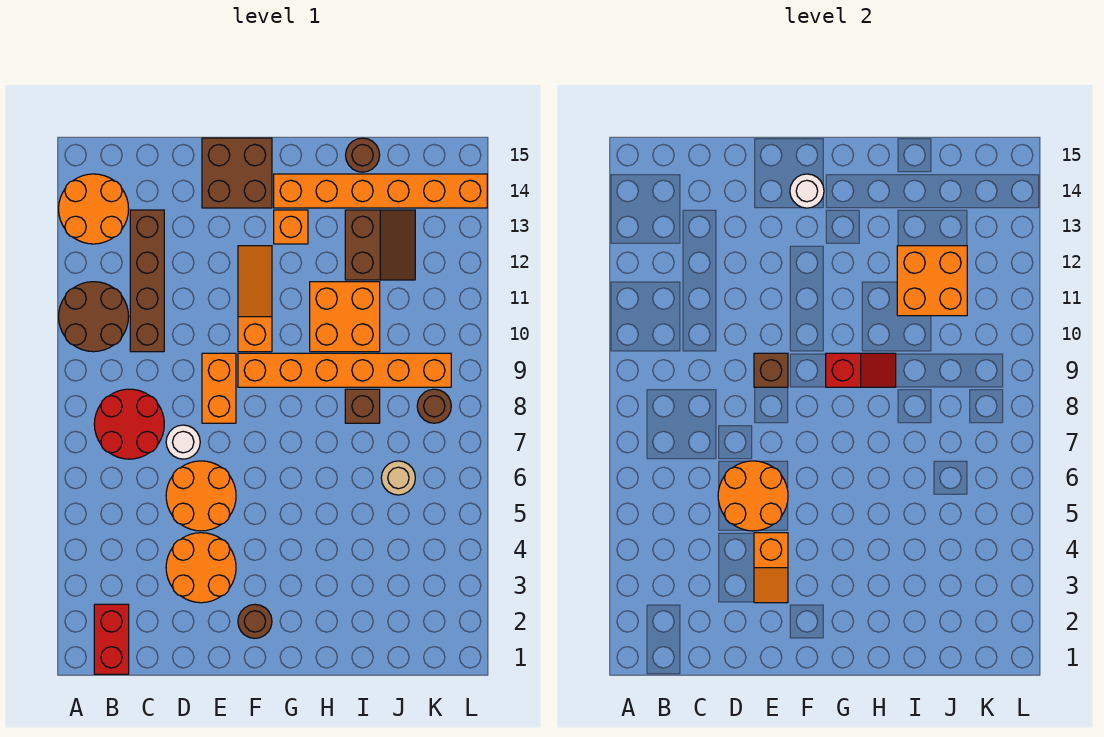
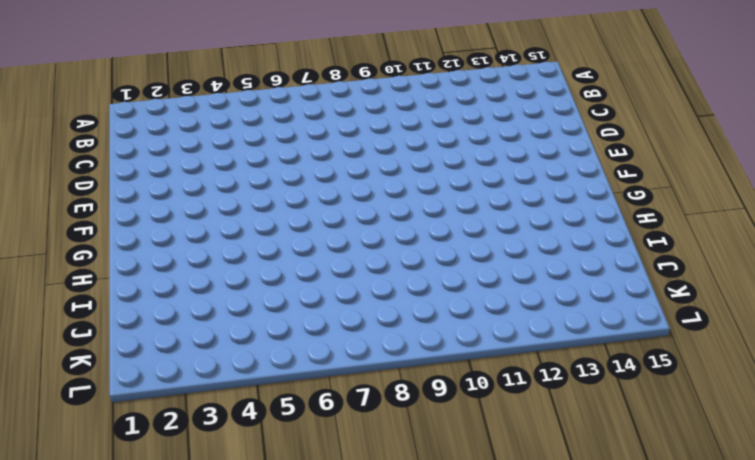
none -> brown 2x2 round brick [59,282,129,352]
none -> orange 2x2 round brick [59,174,129,244]
none -> red 1x2 brick [94,604,129,674]

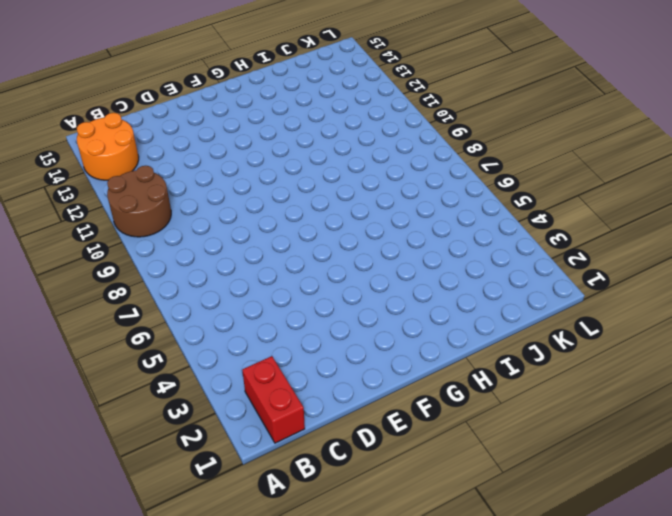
none -> red 2x2 round brick [94,389,164,459]
none -> brown 1x4 brick [130,210,164,352]
none -> orange 2x2 round brick [166,533,236,603]

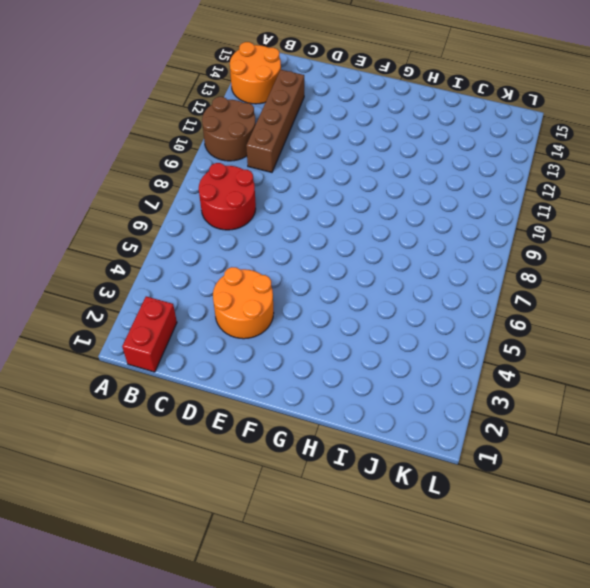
none -> orange 2x2 round brick [166,461,236,531]
none -> white 1x1 round brick [166,425,200,459]
none -> orange 1x2 brick [202,353,236,423]

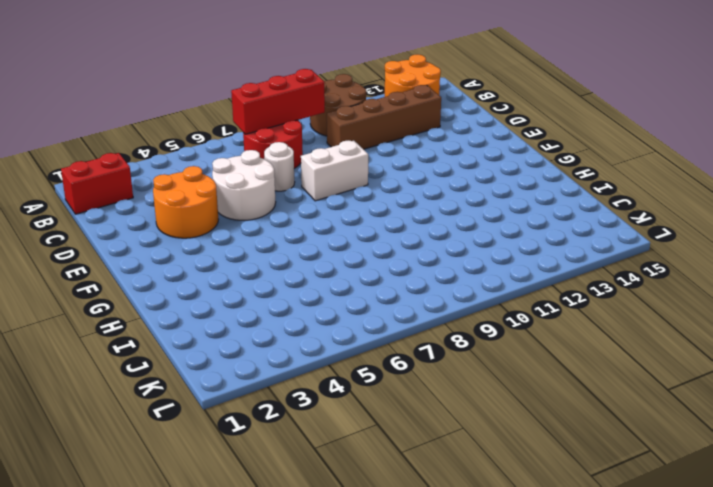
red 1x3 brick [231,69,325,134] -> none
white 2x2 round brick [212,150,276,220] -> orange 2x2 round brick [166,461,236,531]
white 1x2 brick [301,140,368,201] -> orange 1x2 brick [202,353,236,423]
none -> brown 2x2 brick [202,138,272,208]
none -> brown 1x1 round brick [238,604,272,638]
none -> orange 1x6 brick [238,353,451,387]

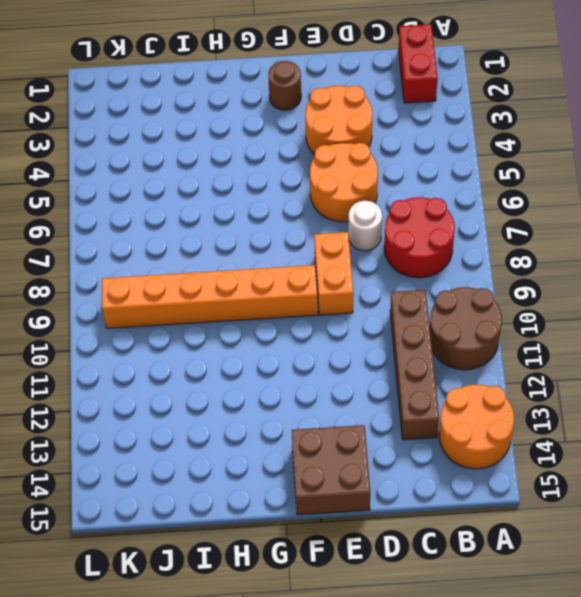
none -> orange 1x3 slope [238,246,272,352]
none -> orange 1x1 brick [274,210,308,244]
none -> orange 1x6 brick [274,174,487,208]

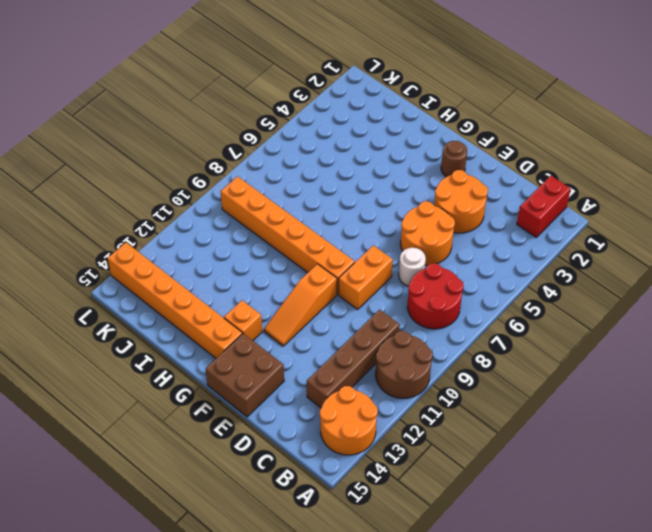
none -> orange 2x2 brick [310,282,380,352]
none -> brown 1x1 brick [345,389,380,423]
none -> brown 2x2 slope [345,210,415,280]

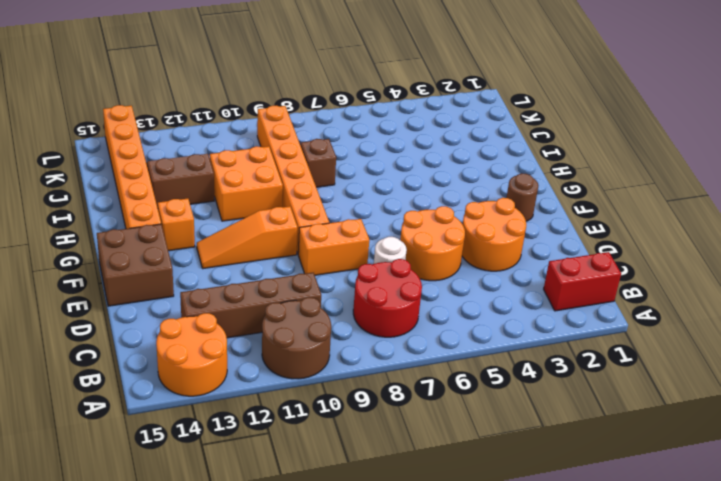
none -> brown 1x1 round brick [346,138,380,172]
none -> tan 1x1 round brick [381,461,415,495]
none -> brown 1x1 round brick [417,389,451,423]

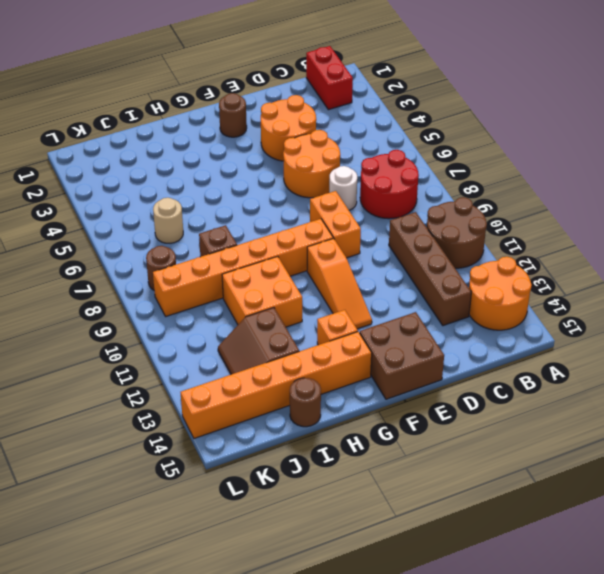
none -> orange 2x2 round brick [718,461,788,531]
none -> orange 1x2 slope [754,533,788,603]
none -> brown 1x1 brick [754,353,788,387]

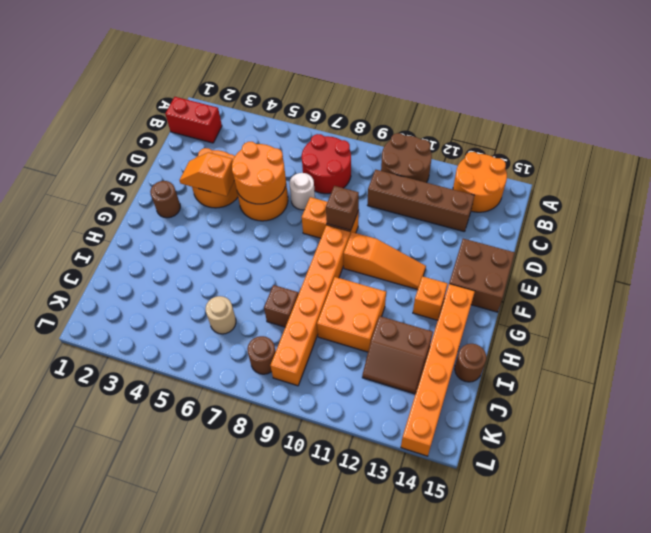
none -> white 1x1 round brick [790,174,824,208]
none -> red 1x2 slope [826,353,896,387]
none -> orange 2x2 brick [897,246,967,316]

